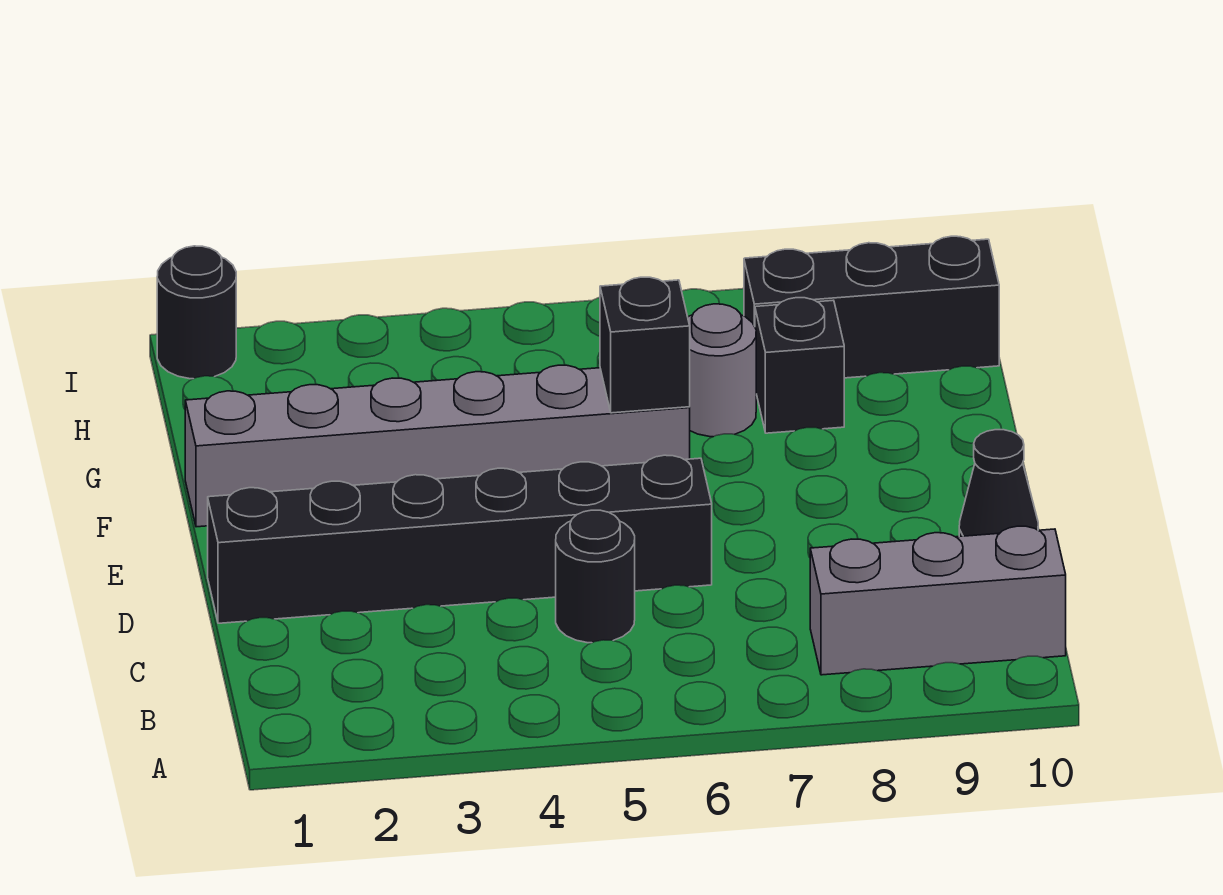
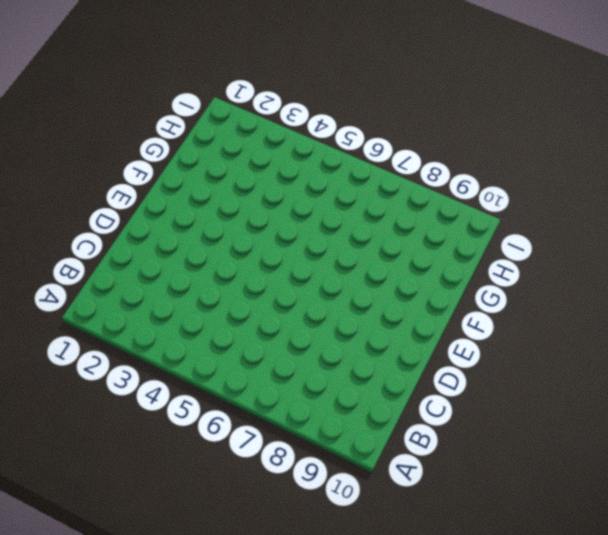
none -> grey 1x3 brick [810,526,1066,675]
none -> black 1x1 round brick [556,510,635,643]

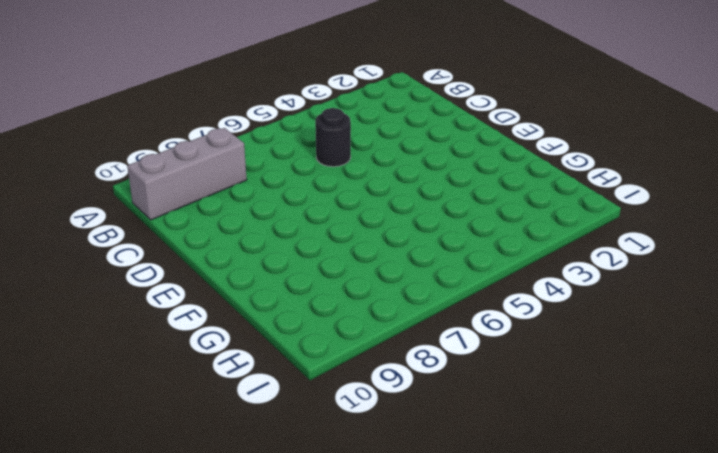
none -> black 1x6 brick [208,455,712,623]
none -> black 1x1 cone [959,430,1038,537]

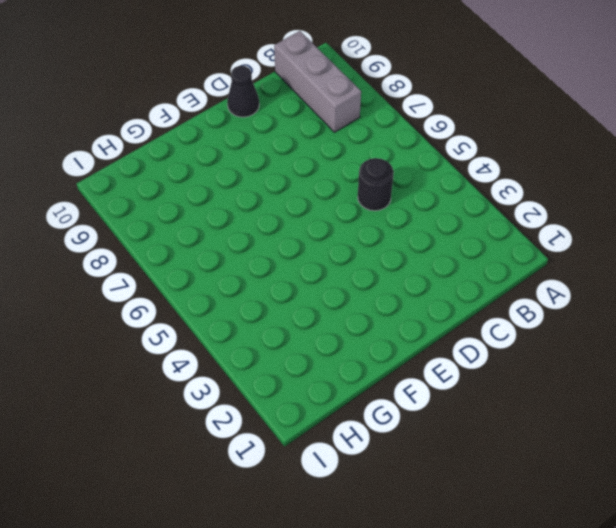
none -> black 1x6 brick [208,455,712,623]
none -> grey 1x6 brick [185,365,690,527]

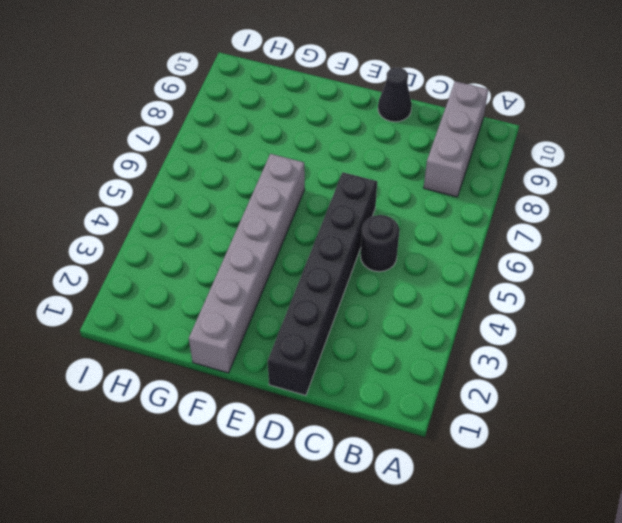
none -> grey 1x1 round brick [688,304,756,437]
none -> black 1x1 brick [755,298,844,433]

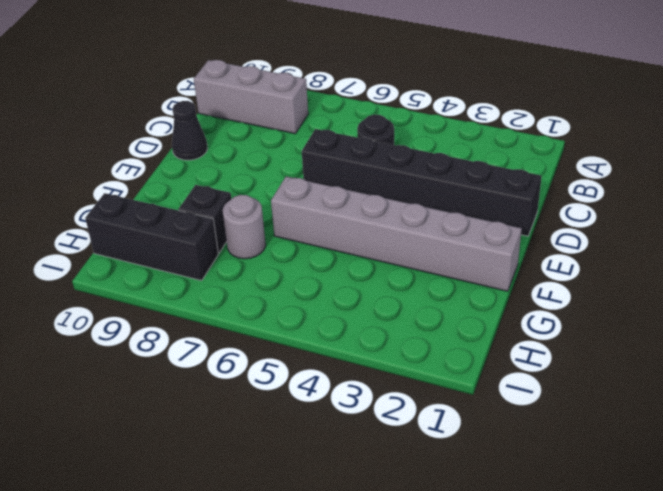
none -> black 1x1 round brick [157,246,236,379]
none -> black 1x1 brick [600,277,690,413]

